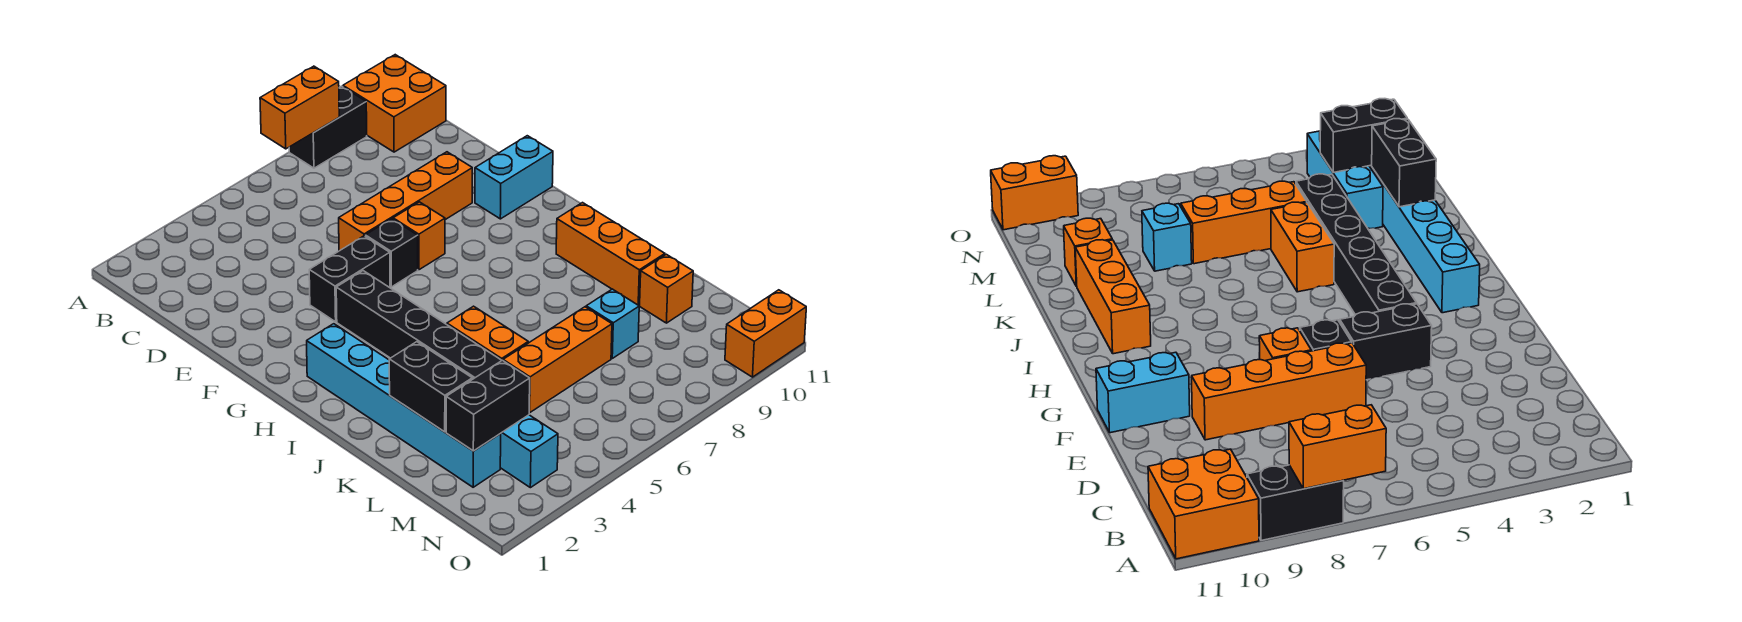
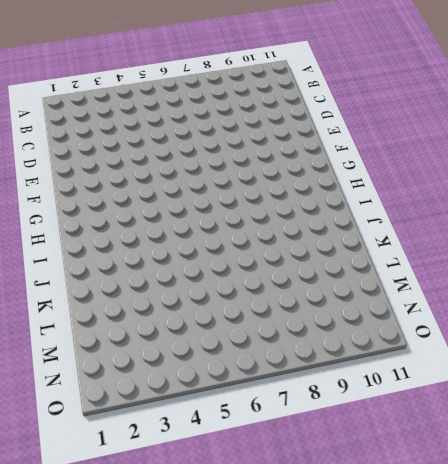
none -> black 1x2 brick [289,86,367,168]
none -> orange 2x2 brick [343,55,446,152]
none -> orange 1x4 brick [339,152,472,251]

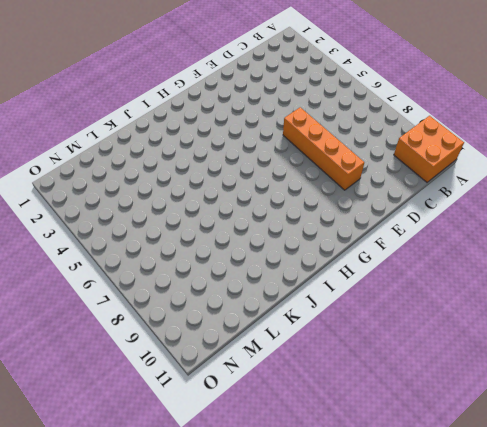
none -> black 1x2 brick [289,86,367,168]
none -> black 1x2 brick [309,236,390,322]
none -> black 1x1 brick [365,219,418,287]

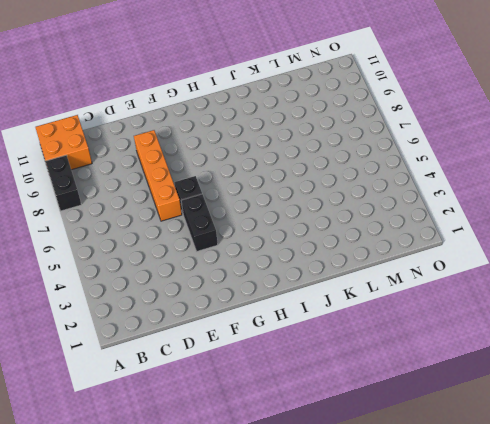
none -> orange 1x1 brick [393,202,445,270]
none -> cyan 1x2 brick [475,136,553,219]
none -> black 1x6 brick [336,271,502,379]

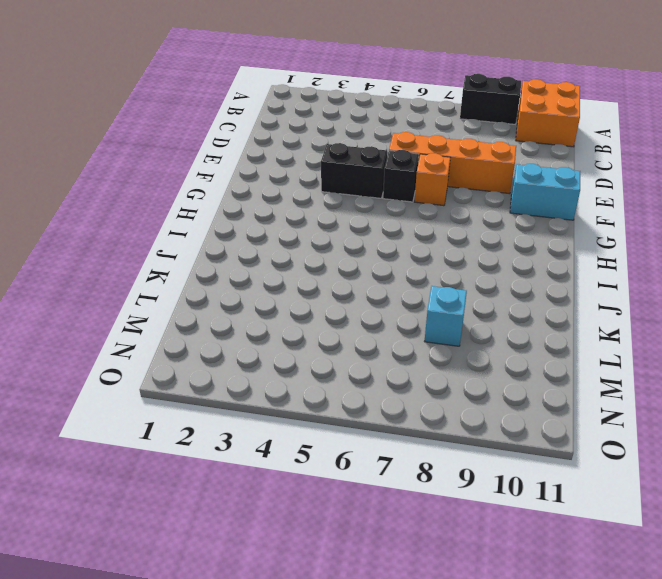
none -> black 1x6 brick [336,271,502,379]
none -> cyan 1x6 brick [307,324,501,487]
none -> orange 1x3 brick [556,203,665,305]

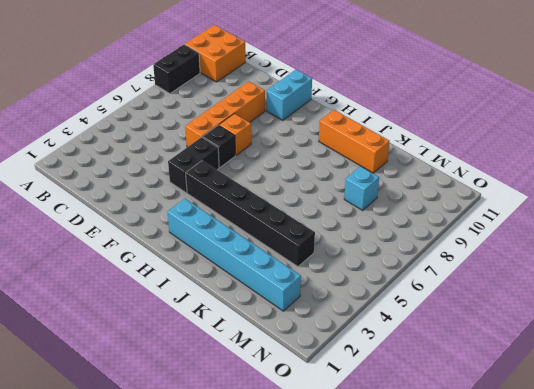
none -> orange 1x2 brick [447,306,528,360]
none -> cyan 1x3 brick [500,415,558,488]
none -> orange 1x3 brick [503,307,612,413]

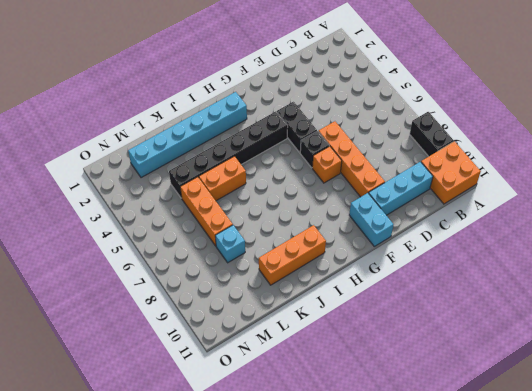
cyan 1x3 brick [369,162,433,215] -> cyan 1x3 brick moved to [500,415,558,488]
none -> orange 1x1 brick [640,254,693,323]
none -> orange 1x2 brick [725,290,806,377]
none -> orange 1x2 brick [260,66,339,149]

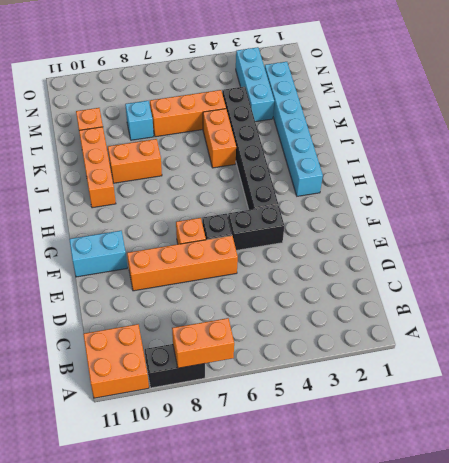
orange 1x2 brick [108,139,162,183] -> orange 1x2 brick moved to [725,290,806,377]
none -> black 1x2 brick [389,342,472,432]
none -> black 1x2 brick [446,360,530,451]

